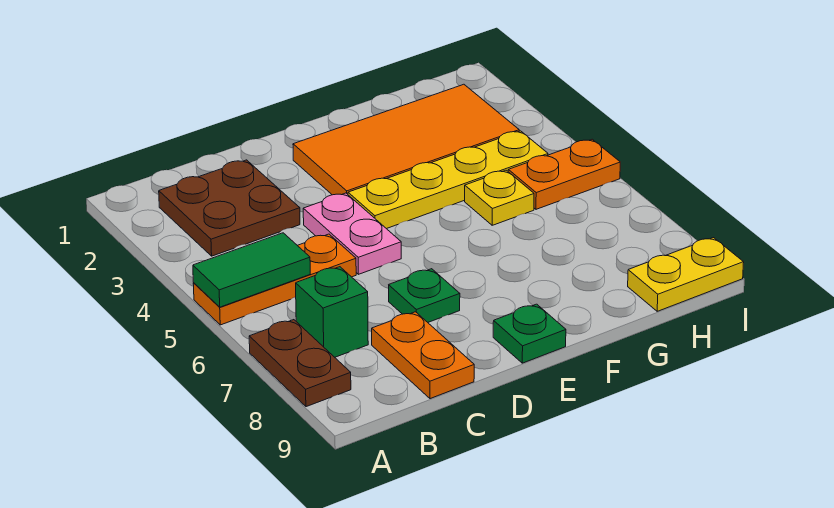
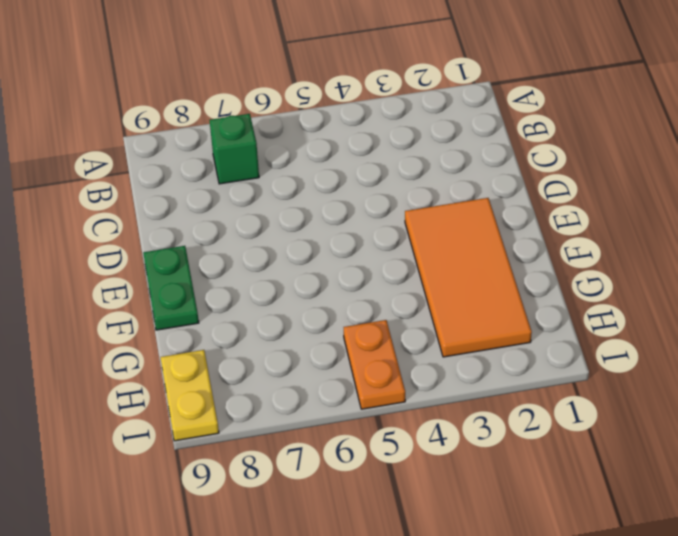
green 1x2 plate [143,246,199,330] -> green 1x1 plate [493,304,566,363]
none -> orange 1x3 plate [193,234,356,325]
none -> brown 1x2 plate [249,320,351,407]
none -> brown 2x2 plate [159,160,300,256]

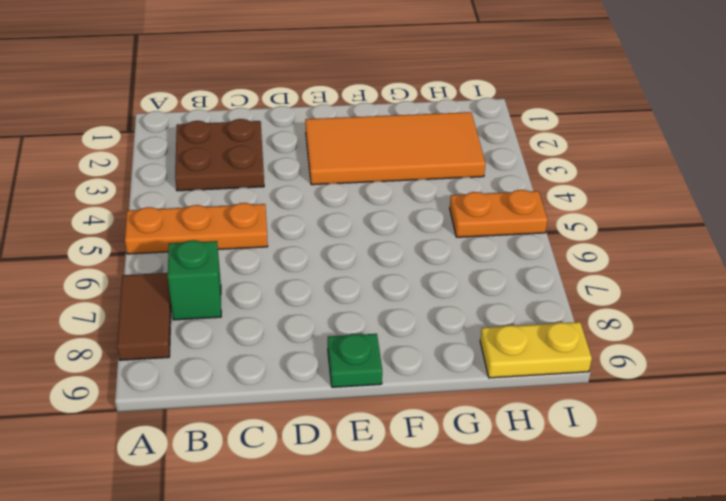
brown 1x2 tile [117,273,171,360] -> brown 1x2 plate [249,320,351,407]
none -> orange 1x2 plate [372,312,474,399]
none -> pink 1x2 plate [303,193,401,274]
none -> green 1x1 plate [389,269,460,322]

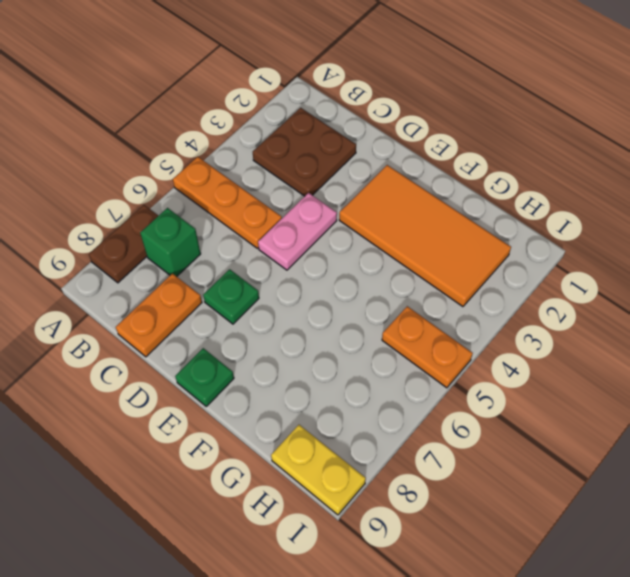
none -> yellow 1x4 plate [348,131,548,229]
none -> yellow 1x1 plate [465,170,534,225]
none -> green 1x2 tile [193,233,310,307]

